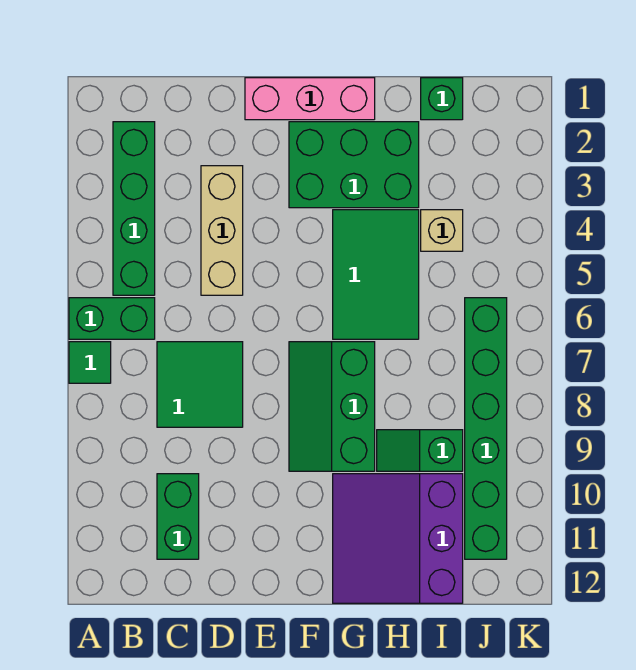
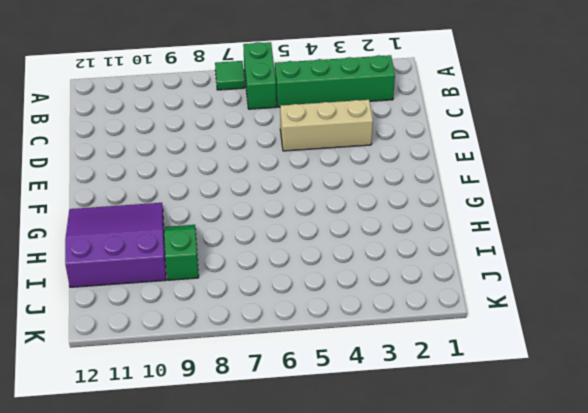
none -> green 2x2 tile [157,342,243,427]
none -> green 1x2 brick [157,474,199,559]
none -> pink 1x3 brick [245,78,375,120]

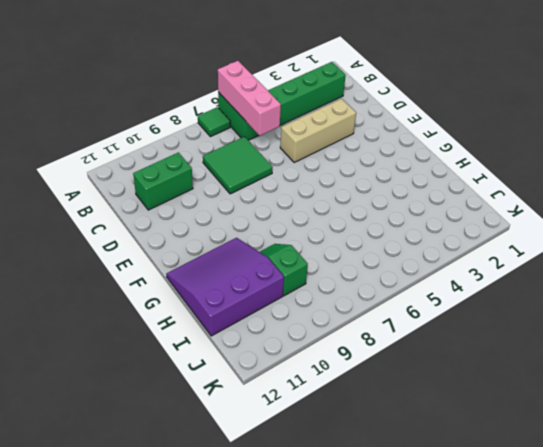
pink 1x3 brick [218,61,281,136] -> pink 1x3 brick moved to [245,78,375,120]
none -> green 2x3 brick [289,122,419,208]
none -> green 2x3 slope [289,342,375,471]
none -> green 2x3 tile [333,210,419,339]

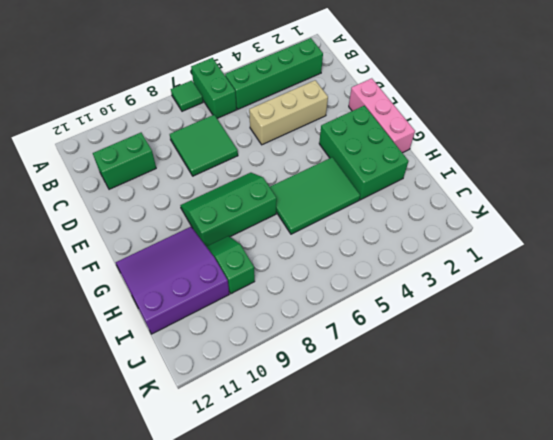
none -> green 1x1 brick [421,78,463,120]
none -> tan 1x1 brick [421,210,463,251]
none -> green 1x6 brick [465,298,507,559]

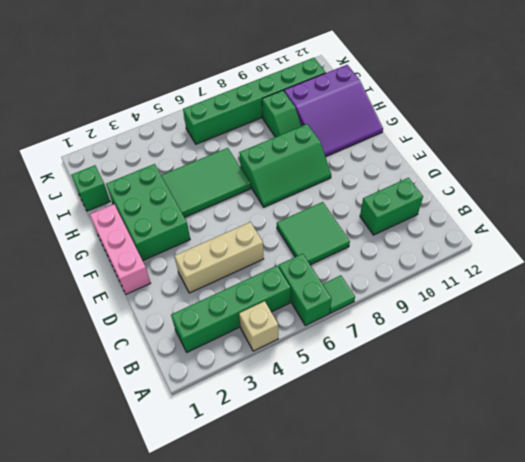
tan 1x1 brick [239,301,278,351] -> tan 1x1 brick moved to [421,210,463,251]

